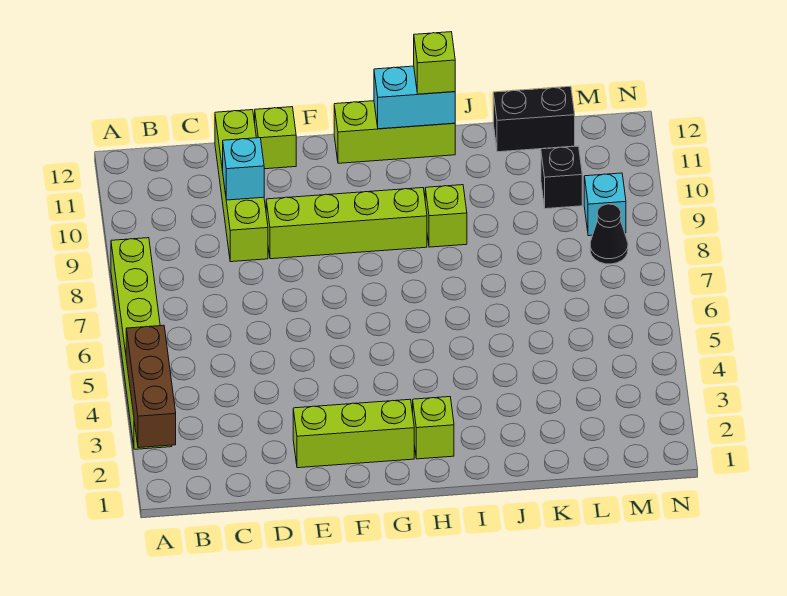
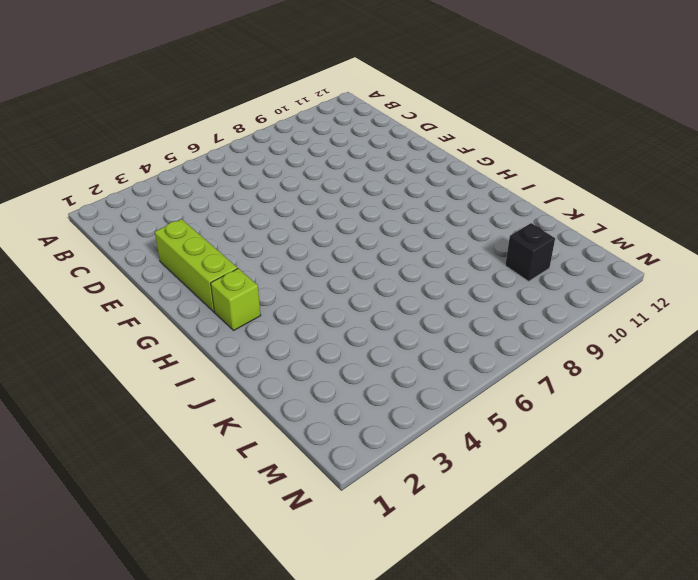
none -> lime 1x6 brick [111,238,172,449]
none -> lime 1x4 brick [215,110,268,262]
none -> lime 1x4 brick [266,188,427,259]

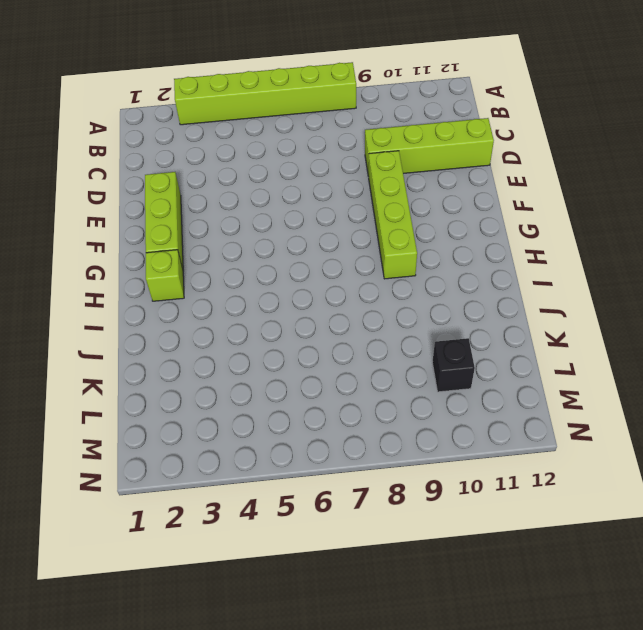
none -> lime 1x1 brick [255,107,296,169]
none -> lime 1x3 brick [334,101,455,163]
none -> lime 1x1 brick [425,185,467,247]

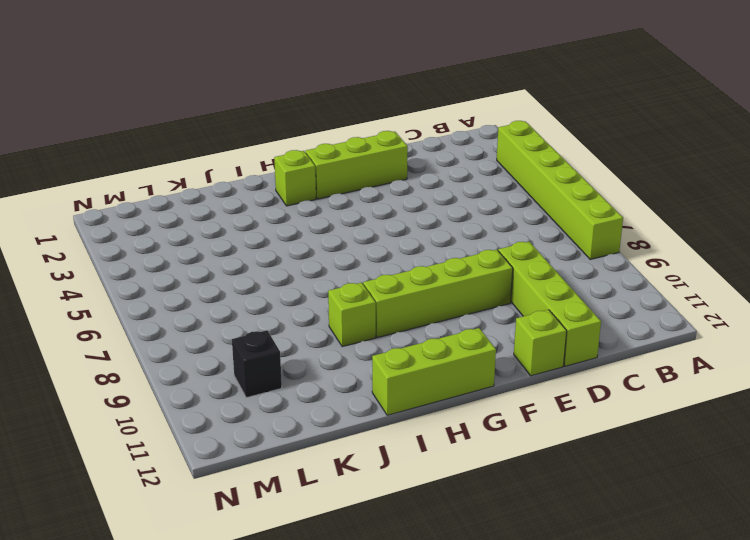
none -> black 1x2 brick [493,86,575,152]
none -> black 1x1 cone [590,204,628,264]
none -> cyan 1x1 brick [584,173,626,236]

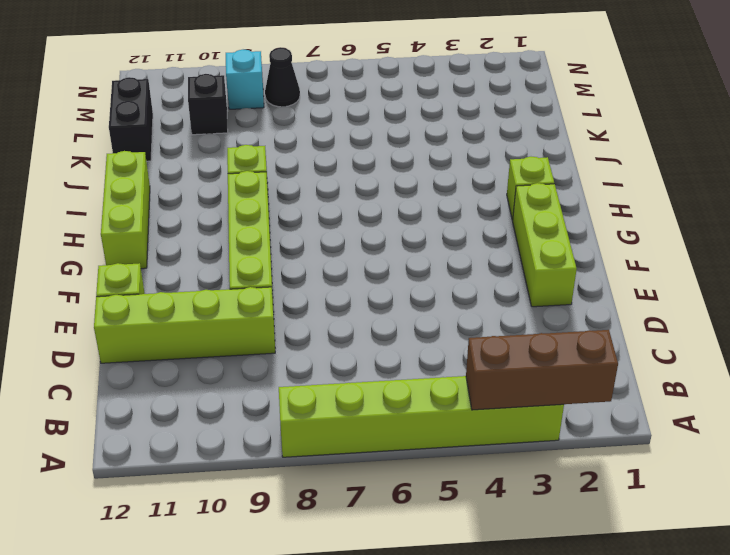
none -> cyan 1x1 brick [223,138,264,200]
none -> cyan 1x2 brick [374,66,455,129]
none -> lime 1x1 brick [414,32,455,94]

